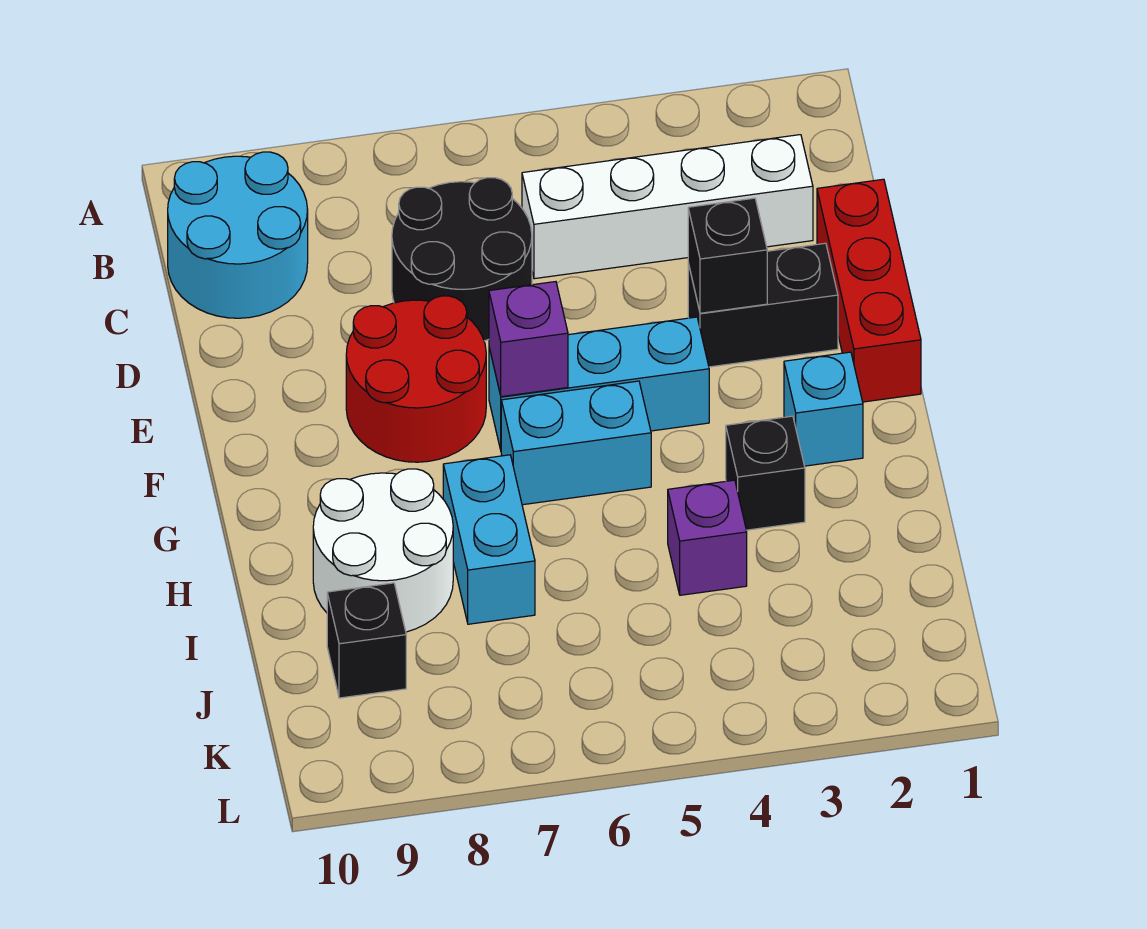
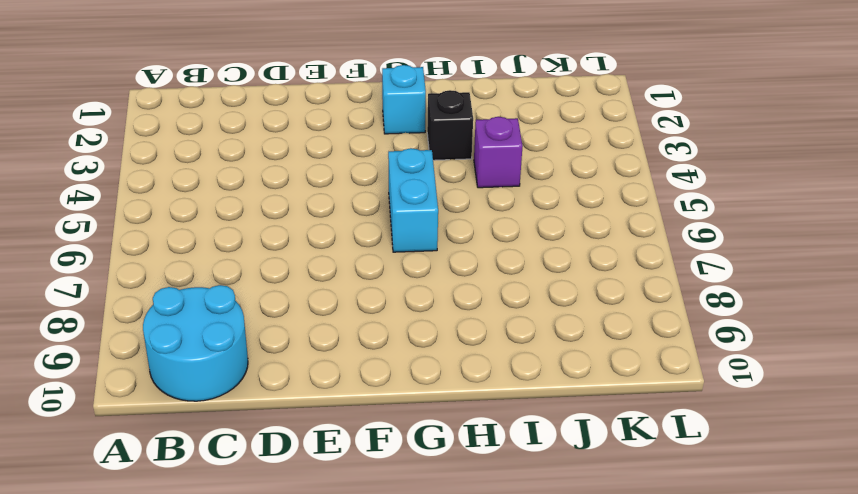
none -> white 1x4 brick [522,135,813,279]
none -> black 2x2 round brick [392,178,532,341]
none -> red 1x3 brick [817,179,921,402]

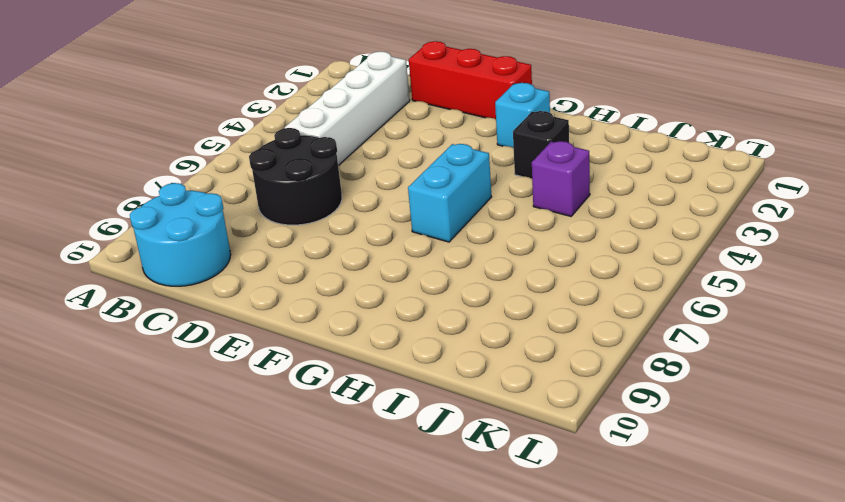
none -> black 1x2 brick [688,243,838,367]
none -> red 2x2 round brick [346,296,486,462]
none -> cyan 1x3 brick [489,317,709,450]

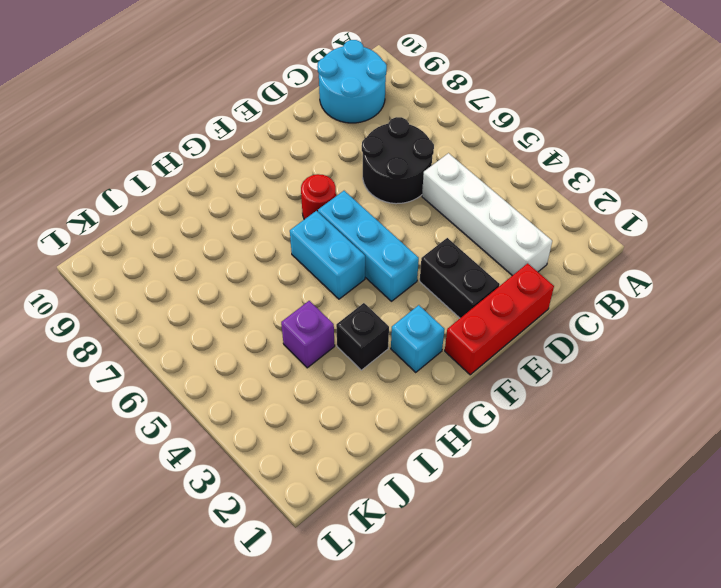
red 1x1 round brick [301,174,336,219] -> red 2x2 round brick [346,296,486,462]
none -> cyan 1x2 brick [443,455,535,624]
none -> white 2x2 round brick [313,469,453,632]
none -> black 1x1 brick [327,583,406,698]

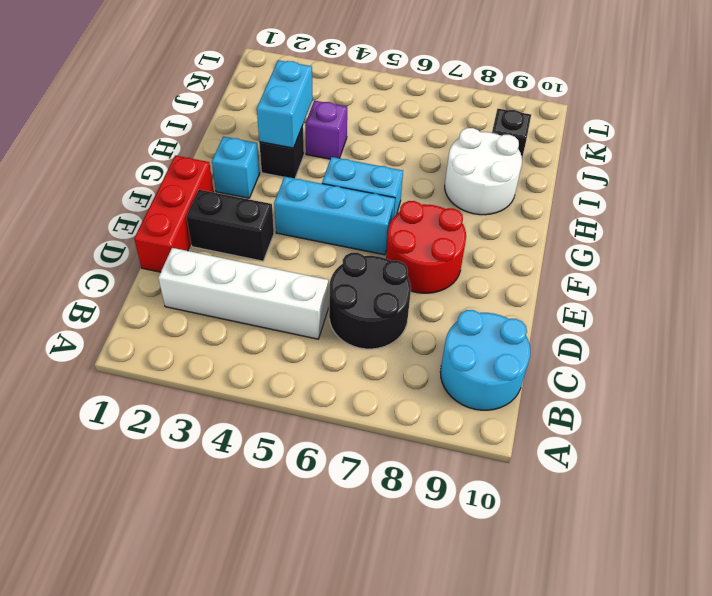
cyan 1x2 brick [257,60,313,148] -> cyan 1x2 brick moved to [443,455,535,624]
none -> black 1x1 brick [688,198,767,313]
none -> purple 1x1 brick [489,282,568,397]

